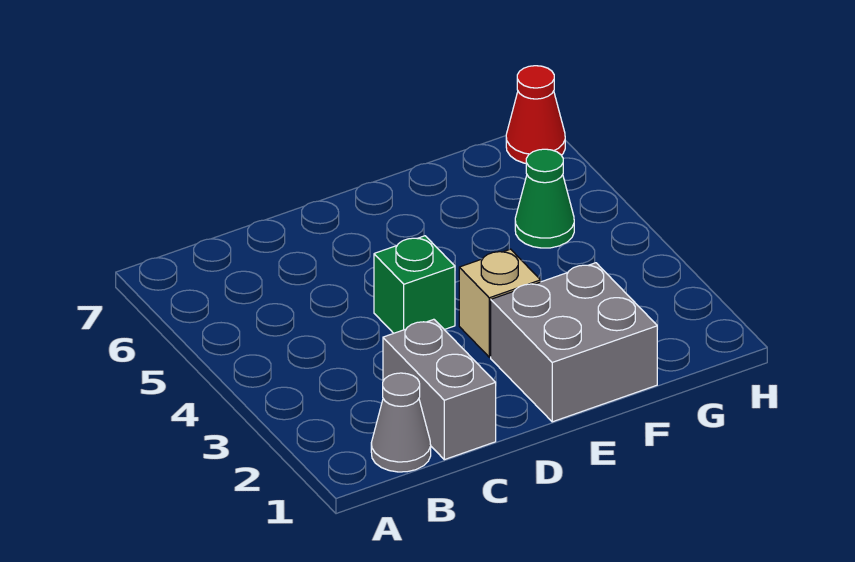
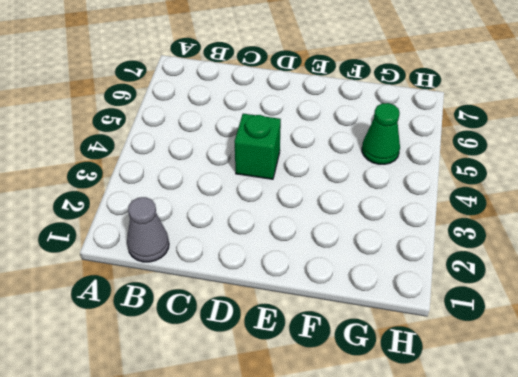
none -> grey 1x2 brick [383,319,496,460]
none -> grey 2x2 brick [491,263,657,422]

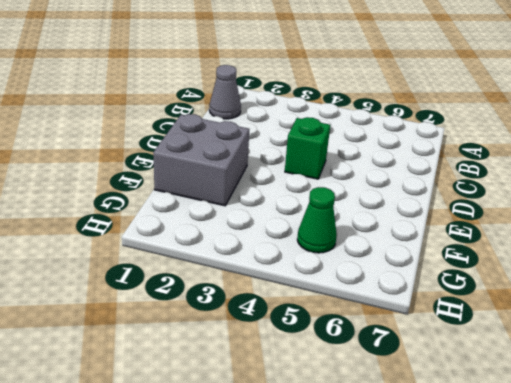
none -> grey 1x2 brick [383,319,496,460]
none -> tan 1x1 brick [459,249,541,357]

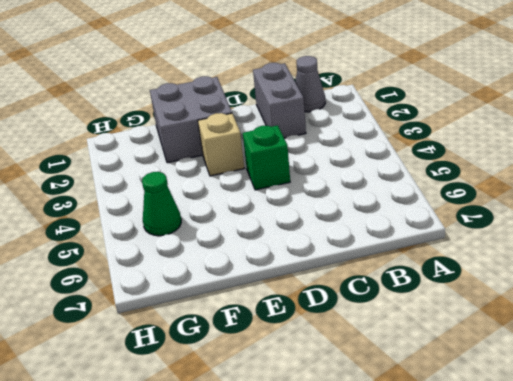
none -> red 1x1 cone [506,66,565,163]

